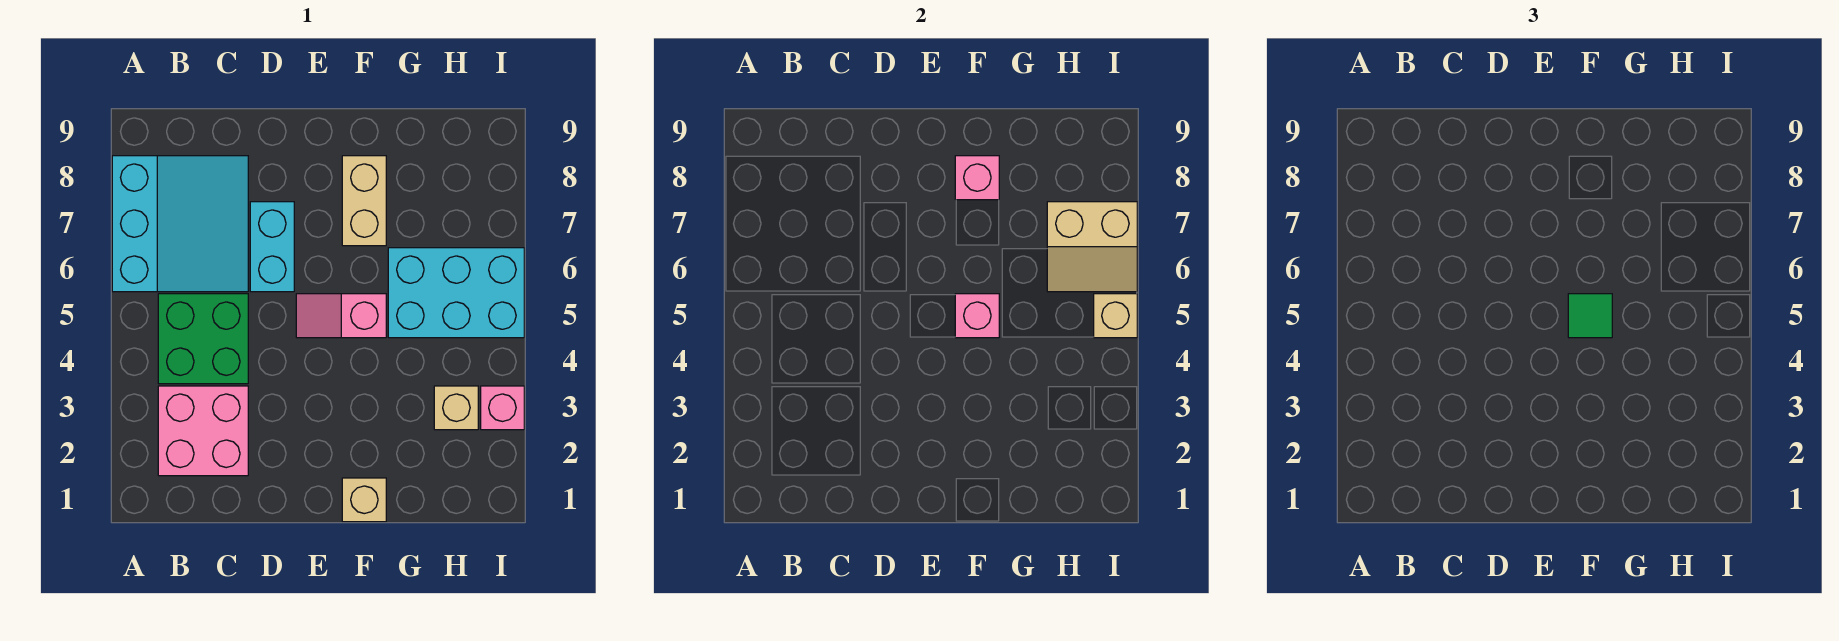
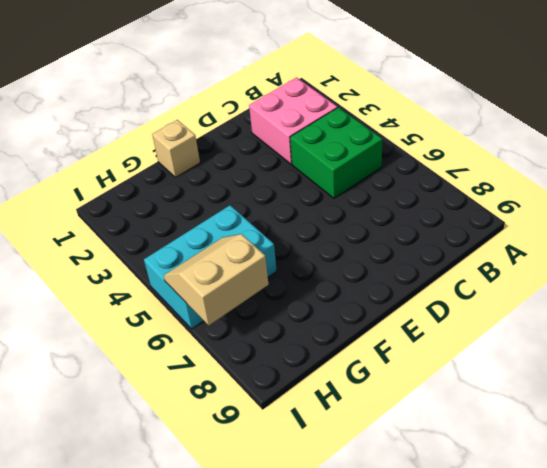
none -> cyan 3x3 slope [112,156,248,292]
none -> cyan 1x2 brick [250,202,294,292]
none -> pink 1x2 slope [296,294,386,338]

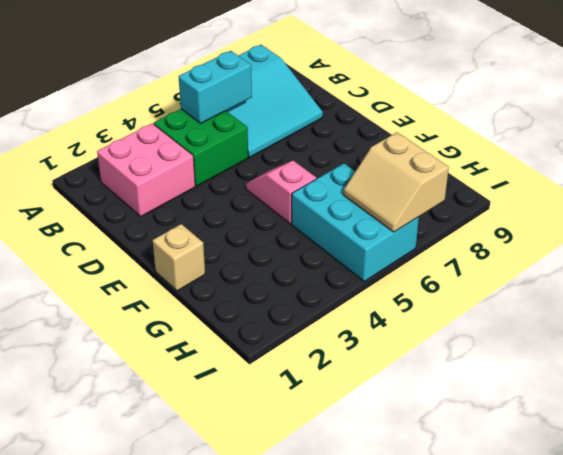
cyan 1x2 brick [179,51,252,123] -> cyan 1x2 brick moved to [250,202,294,292]
none -> tan 1x2 brick [342,156,386,246]
none -> tan 1x1 brick [434,386,478,430]
none -> pink 1x1 brick [481,386,524,430]

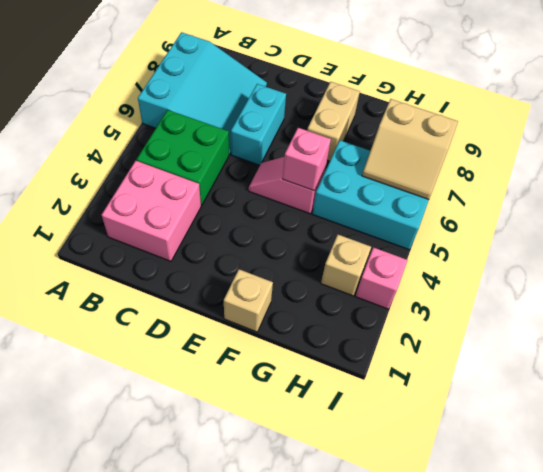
none -> pink 1x1 brick [955,156,999,200]
none -> tan 1x1 brick [1094,294,1137,338]
none -> green 1x1 tile [1568,294,1612,338]

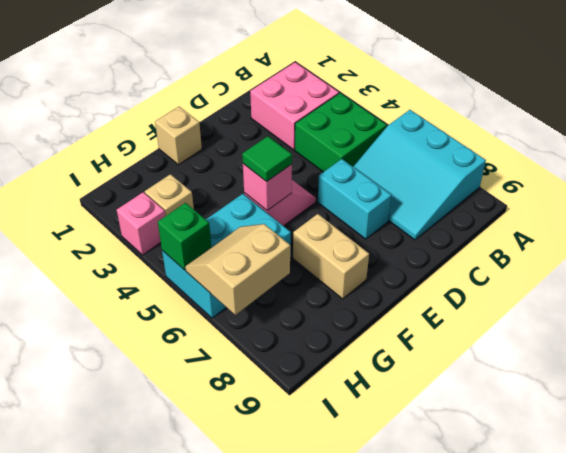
green 1x1 brick [158,203,211,270] -> tan 1x1 brick [1094,294,1137,338]
none -> pink 1x1 brick [955,156,999,200]

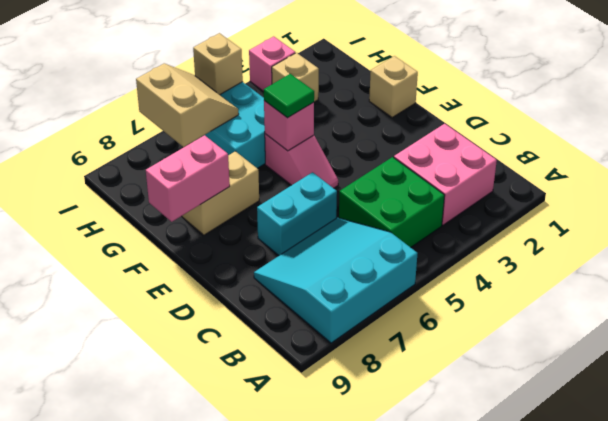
pink 1x2 brick [146,135,230,222] -> pink 1x1 brick [955,156,999,200]

